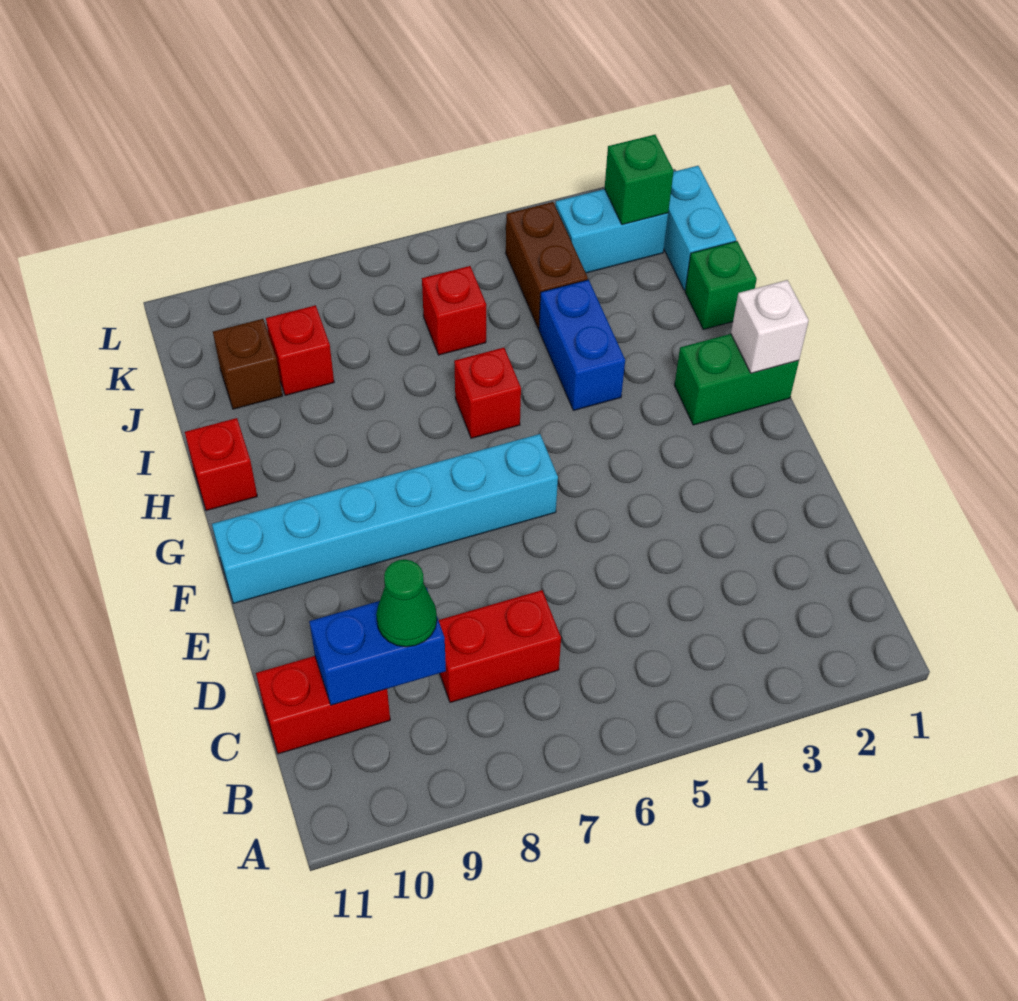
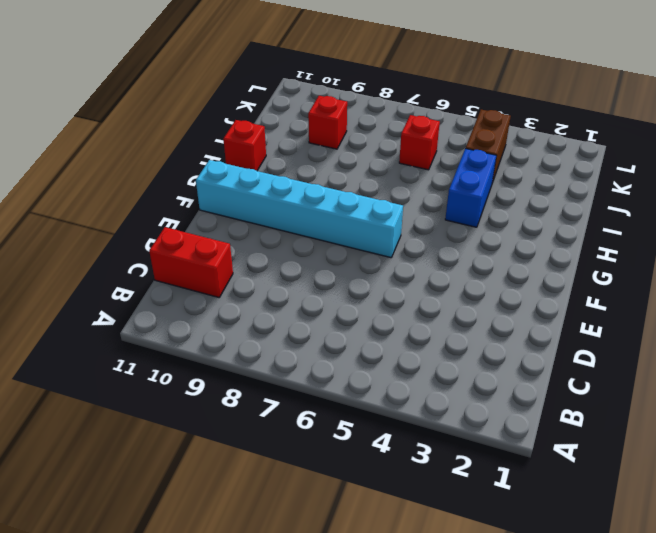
none -> red 1x2 brick [439,590,561,703]
none -> green 1x2 brick [674,334,799,425]
none -> red 1x1 brick [454,348,521,438]

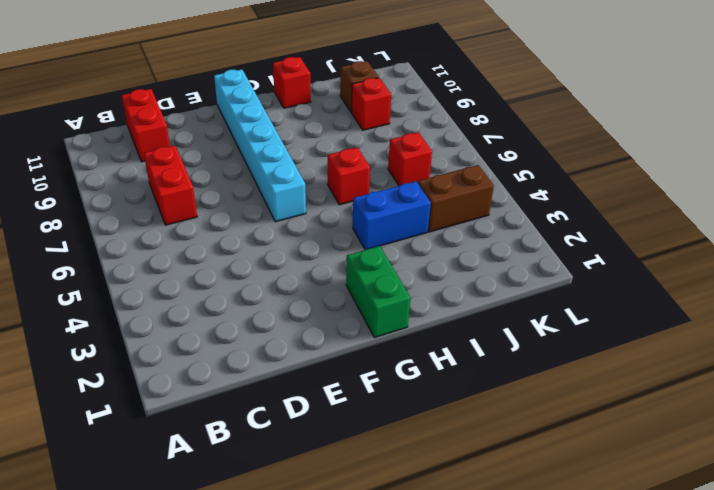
none -> green 1x1 brick [685,241,757,329]
none -> cyan 1x2 brick [664,166,736,290]
none -> cyan 1x2 brick [555,189,668,273]

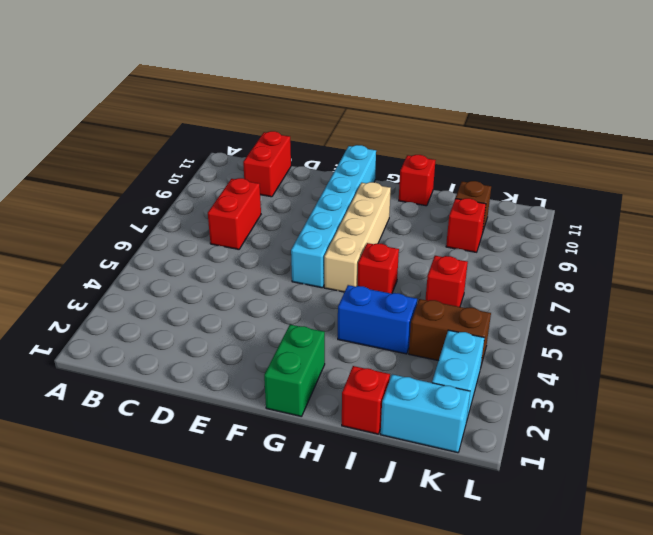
tan 1x4 brick [324,182,391,292] -> none
red 1x1 brick [342,366,390,434] -> green 1x1 brick [685,241,757,329]
none -> blue 1x2 brick [309,588,446,705]
none -> white 1x1 brick [731,280,809,373]
none -> green 1x1 brick [605,135,674,225]

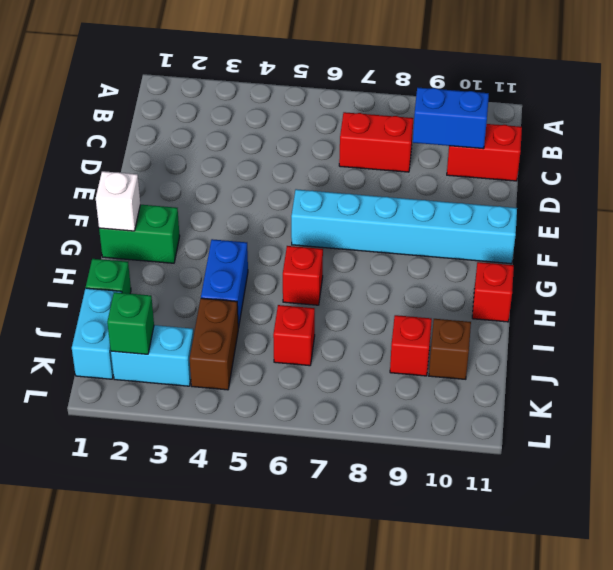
none -> green 1x1 cone [376,559,437,647]

